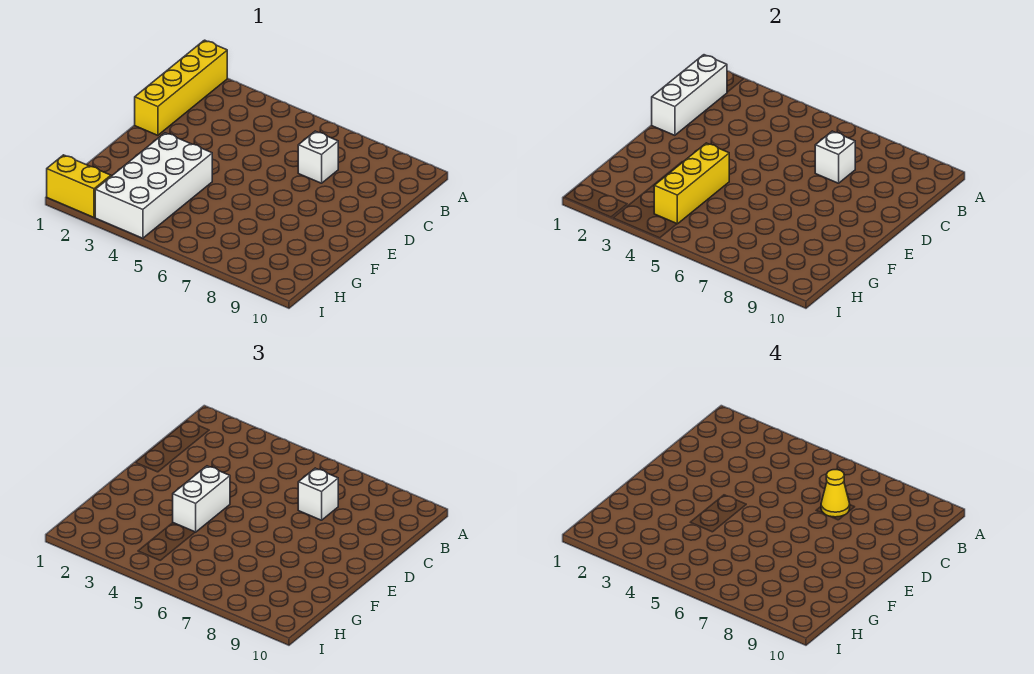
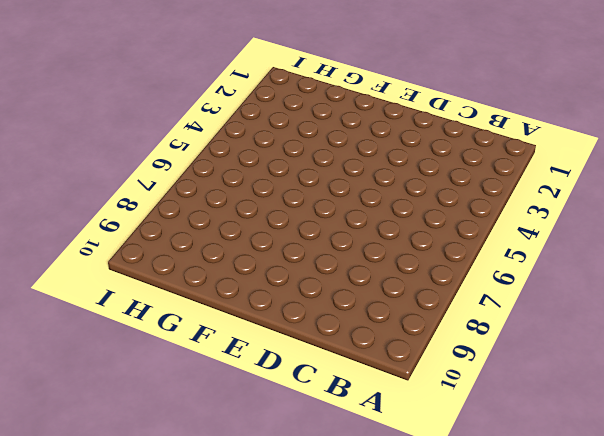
none -> yellow 1x4 brick [135,40,227,135]
none -> white 1x1 brick [298,131,338,183]

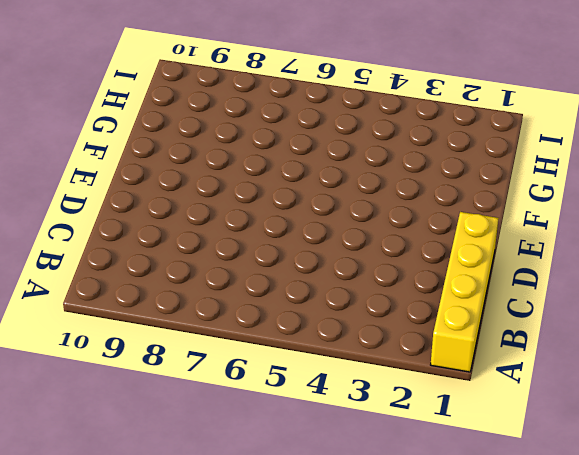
none -> white 1x1 brick [298,131,338,183]
none -> white 2x4 brick [95,133,212,238]

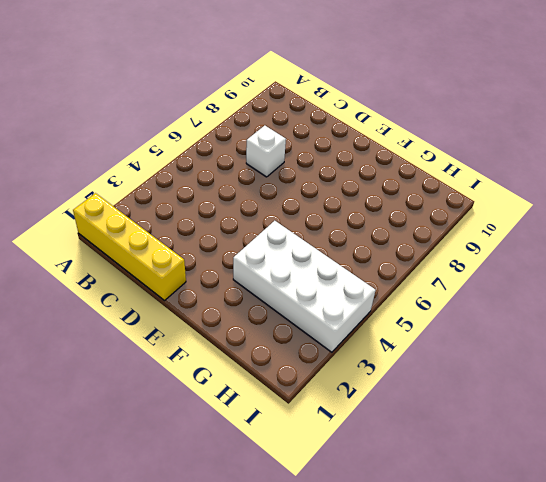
none -> yellow 1x2 brick [47,155,111,217]
none -> white 1x3 brick [652,55,727,135]

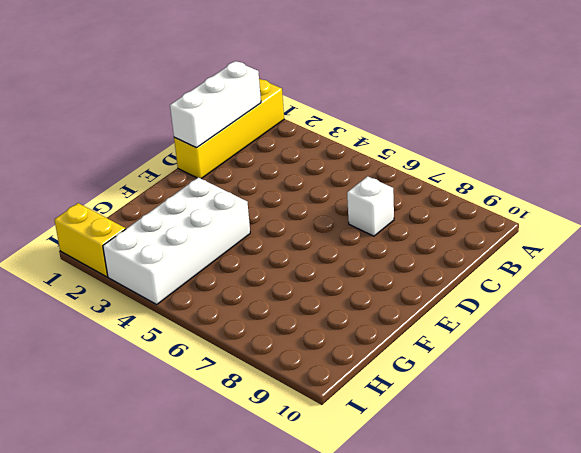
none -> white 1x1 brick [815,131,855,183]
none -> yellow 1x3 brick [654,143,729,224]

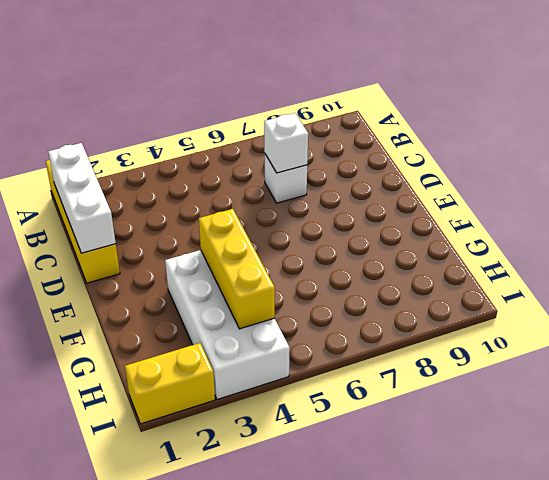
none -> white 1x1 brick [298,468,338,520]
none -> white 1x2 brick [173,466,230,532]

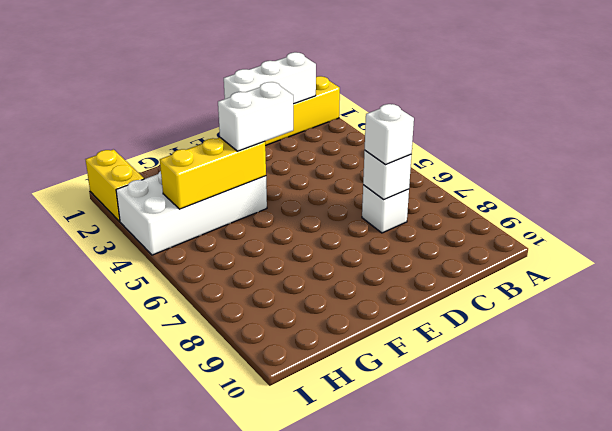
none -> yellow 1x1 cone [821,470,850,517]

